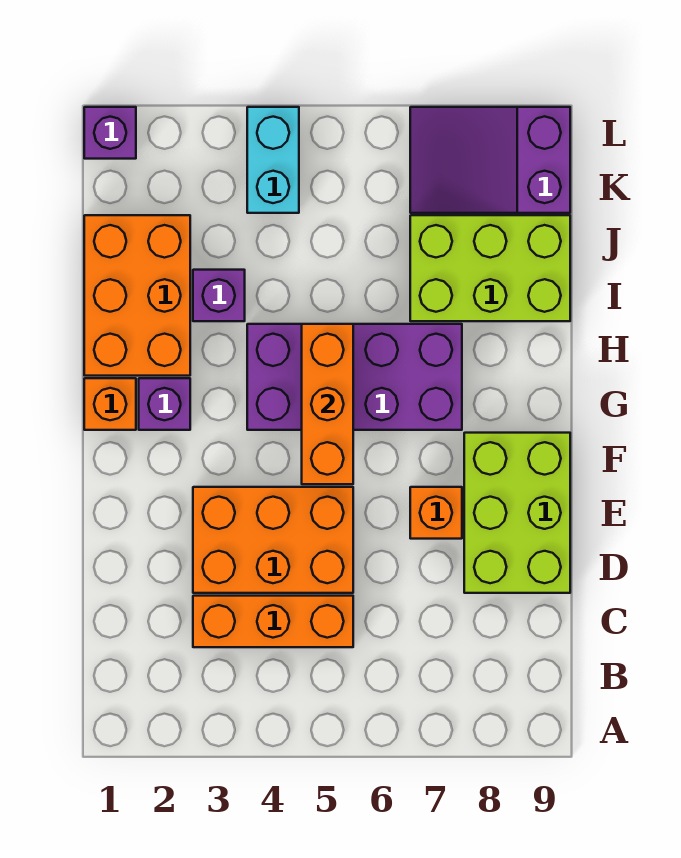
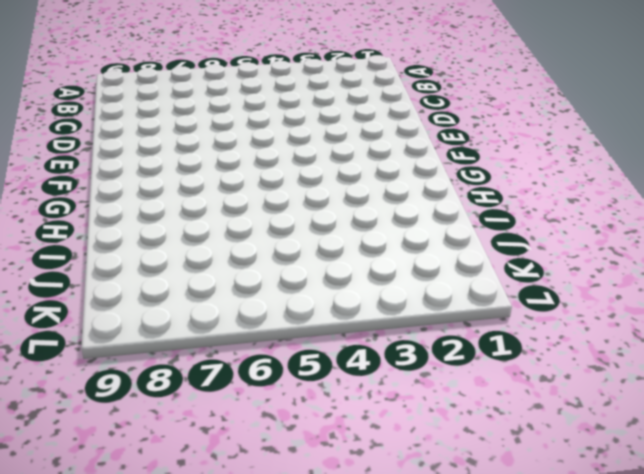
none -> orange 1x3 brick [193,596,353,647]
none -> orange 2x3 brick [193,487,353,593]
none -> lime 2x3 brick [464,433,570,593]

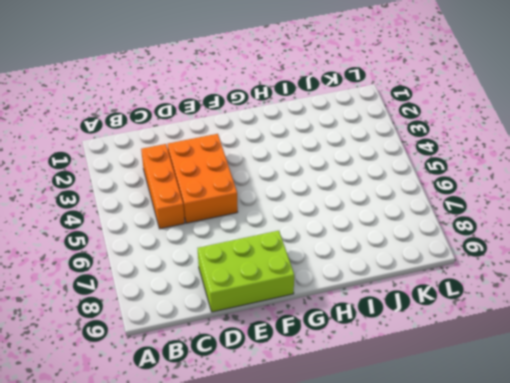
none -> orange 1x1 brick [410,487,462,539]
none -> orange 1x1 brick [84,378,136,430]
none -> purple 1x1 brick [139,378,190,430]

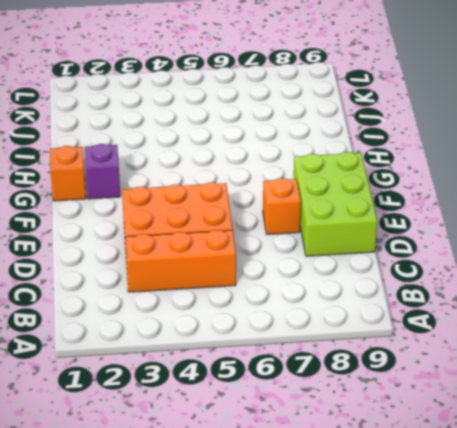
none -> purple 2x4 brick [247,324,462,430]
none -> orange 2x3 brick [84,215,190,376]
none -> purple 1x1 brick [193,270,245,321]

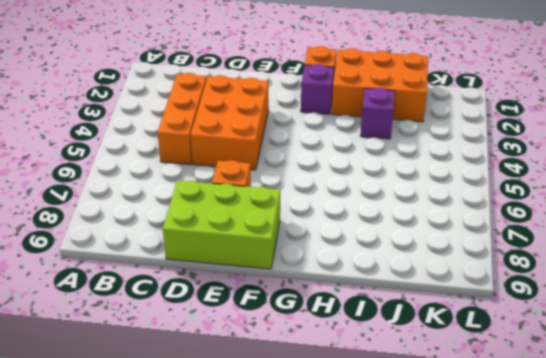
none -> purple 2x4 brick [247,324,462,430]
none -> lime 2x3 brick [410,215,570,321]
none -> cyan 1x2 brick [247,107,299,213]

